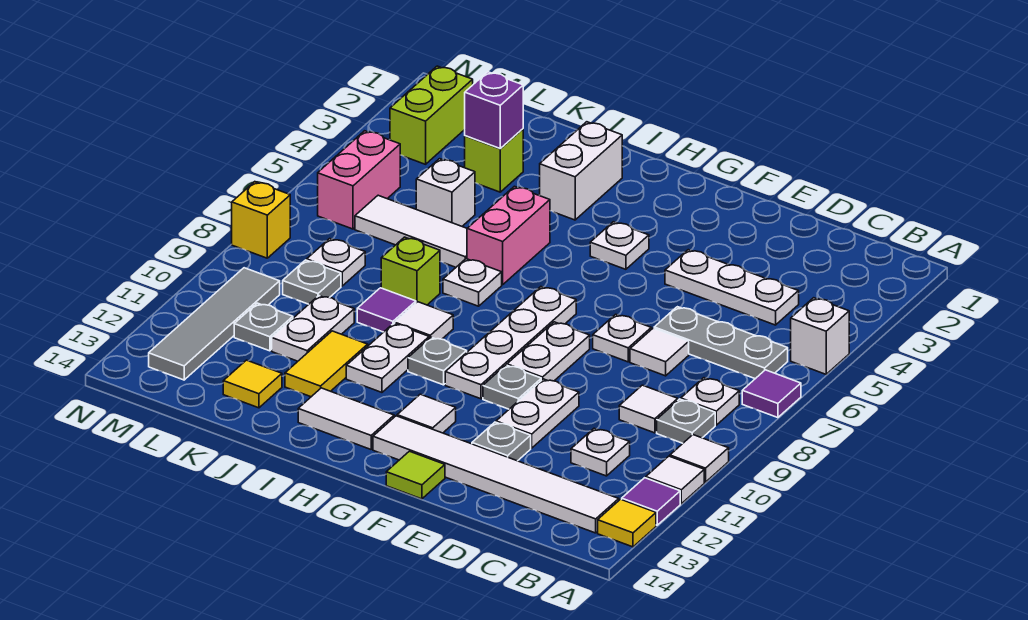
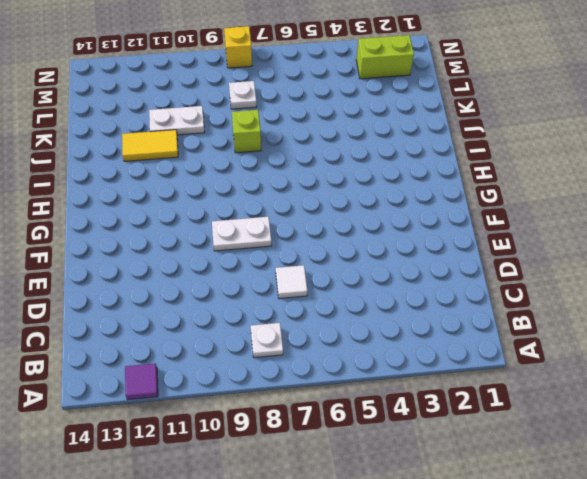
none -> white 1x1 brick [791,298,849,374]
none -> purple 1x1 tile [742,370,801,418]
none -> white 1x1 tile [670,435,729,482]
none -> white 1x1 tile [646,456,704,504]

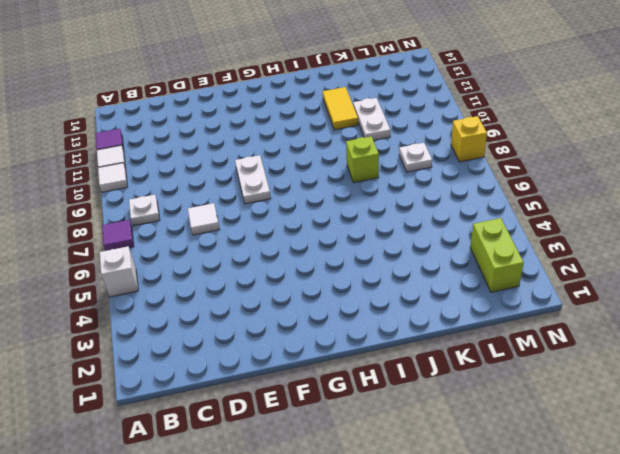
none -> yellow 1x1 tile [598,499,656,547]
none -> grey 1x3 plate [654,307,788,379]
none -> grey 1x1 plate [657,399,715,443]
none -> white 1x6 tile [373,416,619,533]

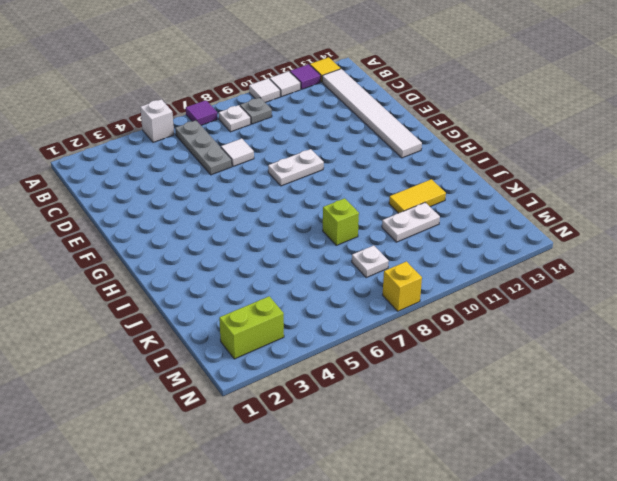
none -> white 1x3 plate [665,250,799,325]
none -> white 1x1 tile [619,385,678,433]
none -> white 1x1 plate [571,428,630,476]
none -> white 1x1 plate [593,314,651,362]

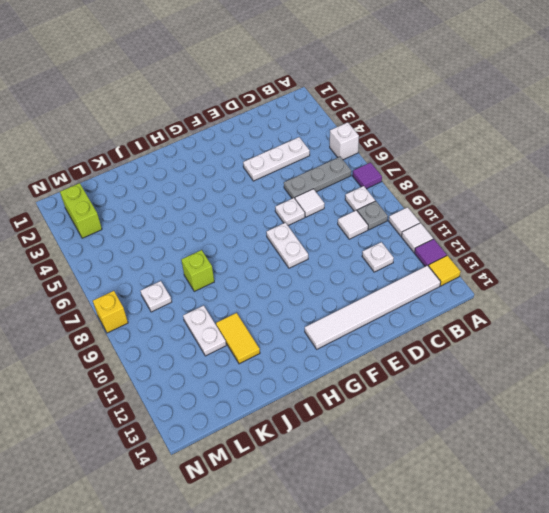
none -> white 1x2 plate [496,379,579,448]
none -> grey 1x1 plate [472,422,531,461]
none -> grey 1x1 plate [483,365,541,409]
none -> lime 1x1 tile [386,451,445,499]

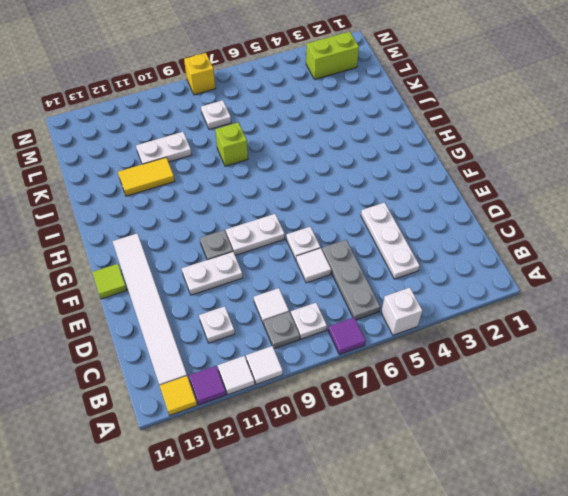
none -> grey 1x1 plate [472,422,531,461]
none -> white 1x1 plate [590,222,649,269]
none -> white 1x4 plate [445,287,576,399]
none -> white 1x1 tile [397,394,456,433]

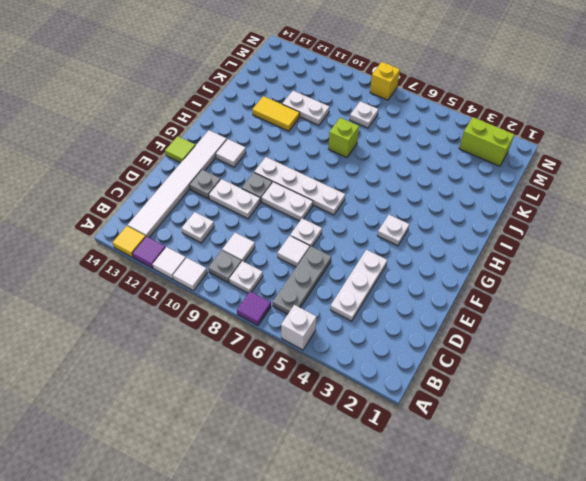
none -> grey 1x1 plate [408,337,467,385]
none -> white 1x2 tile [298,388,394,449]
none -> white 1x2 brick [540,122,622,220]
none -> pink 1x2 brick [467,186,550,285]

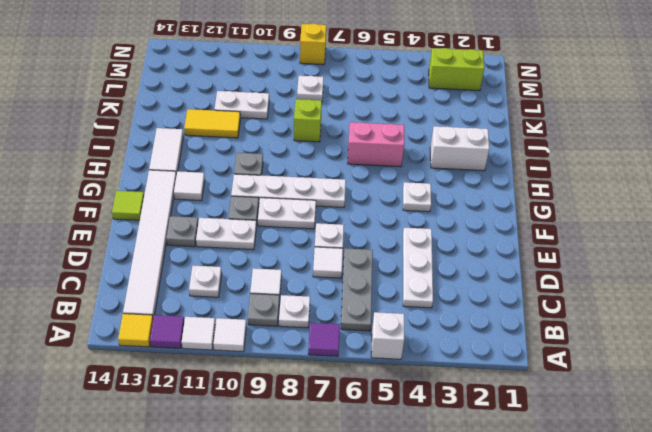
none -> white 1x1 plate [443,259,502,306]
none -> white 1x1 tile [395,302,453,339]
none -> white 1x2 plate [346,323,429,392]
none -> white 1x3 tile [355,195,467,267]

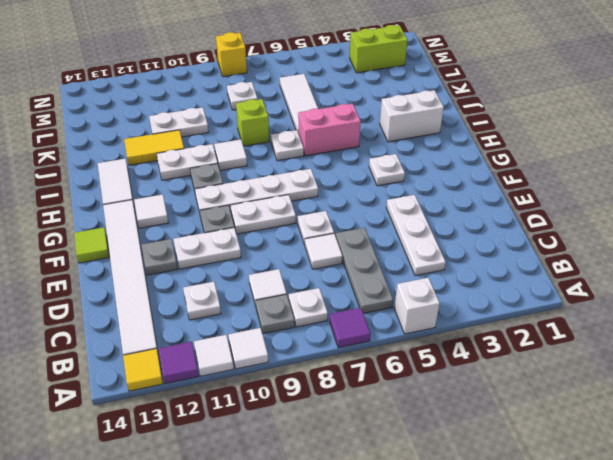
none -> purple 1x1 tile [357,288,416,332]
none -> lime 1x1 brick [465,129,523,192]
none -> white 1x1 brick [416,159,475,226]
none -> yellow 1x1 tile [223,360,282,408]

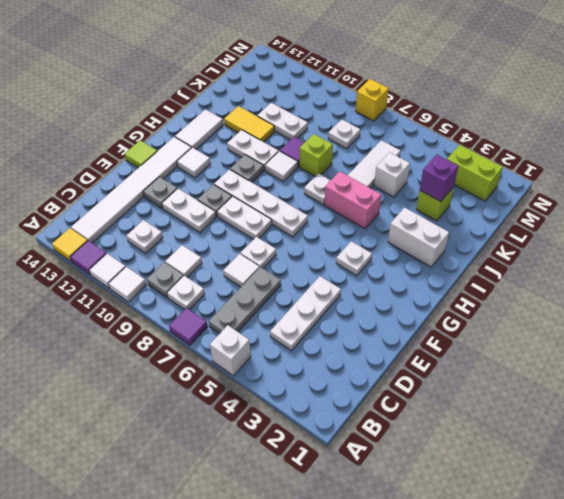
none -> yellow 1x1 tile [223,360,282,408]
none -> grey 1x1 plate [283,260,341,304]
none -> grey 1x1 plate [234,303,293,351]
none -> pink 1x2 brick [318,131,400,229]

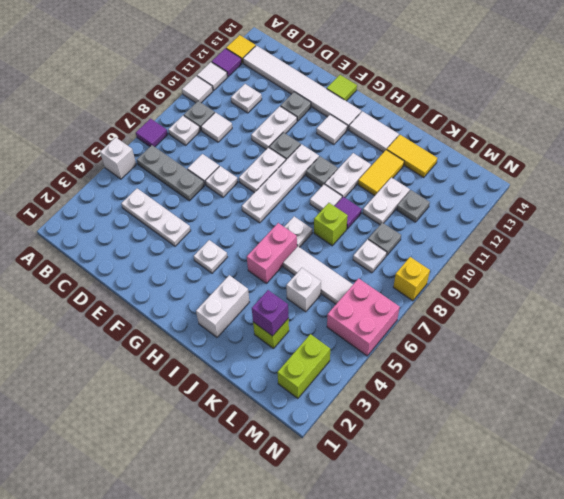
yellow 1x2 tile [387,135,437,177] -> yellow 1x1 tile [223,360,282,408]
pink 2x2 brick [327,278,400,356] -> pink 1x2 brick [318,131,400,229]
none -> grey 1x4 tile [149,268,280,380]

